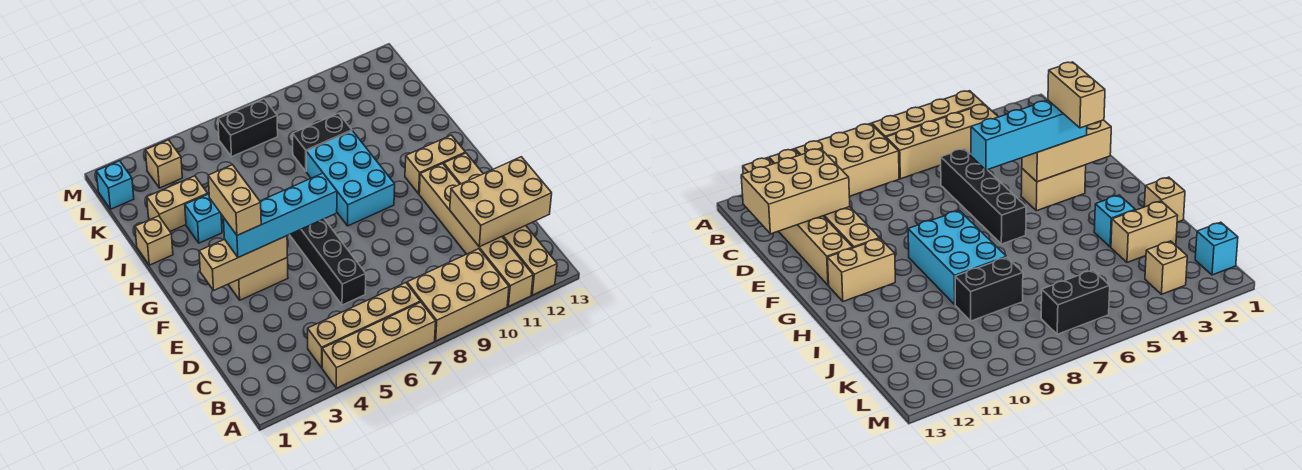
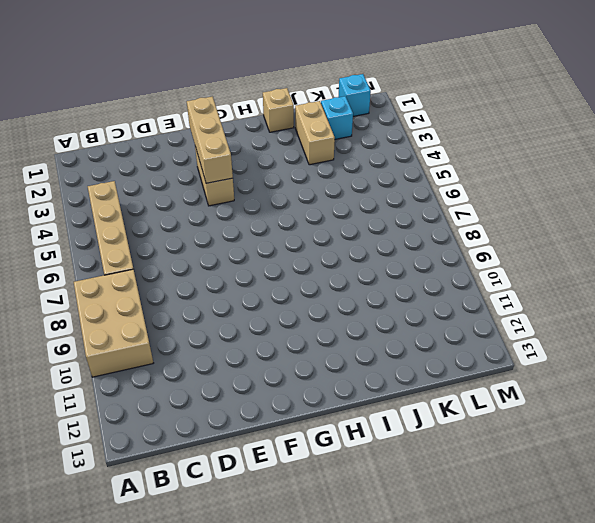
cyan 1x1 brick [321,96,353,139] -> cyan 1x1 brick moved to [185,194,222,243]
none -> tan 1x4 brick [322,302,436,388]
none -> tan 1x6 brick [419,164,533,307]
none -> tan 1x6 brick [444,153,557,295]

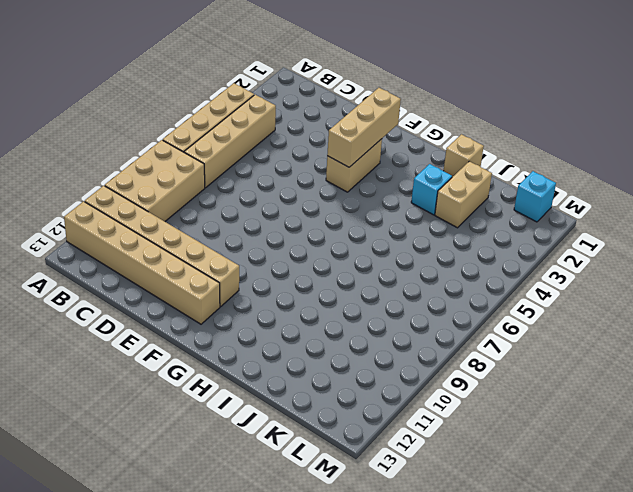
none -> black 1x4 brick [290,219,366,305]
none -> cyan 2x3 brick [306,131,395,226]
none -> tan 1x2 brick [405,135,465,194]

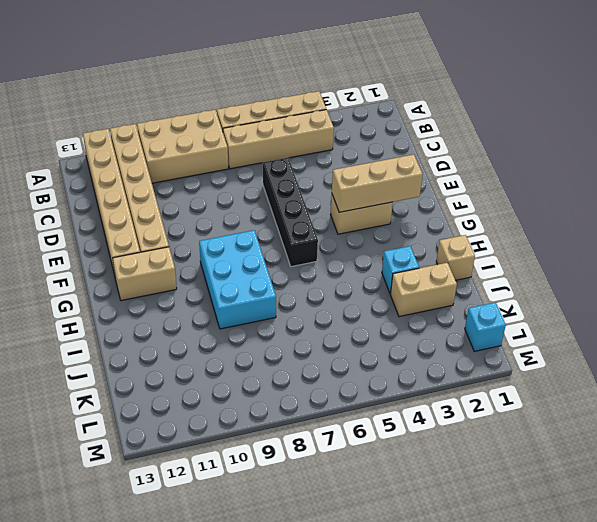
none -> black 1x2 brick [293,113,352,171]
none -> tan 1x1 brick [146,140,182,188]
none -> black 1x2 brick [218,99,278,157]

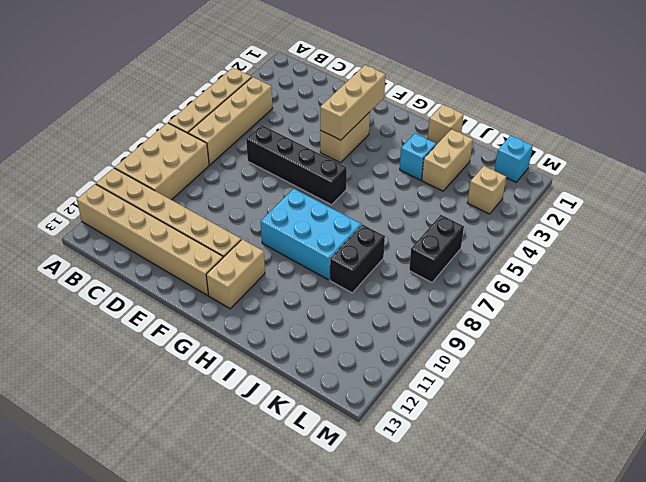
none -> tan 2x3 brick [450,157,552,247]
none -> cyan 1x4 brick [224,173,337,257]
none -> tan 1x2 brick [208,165,261,235]

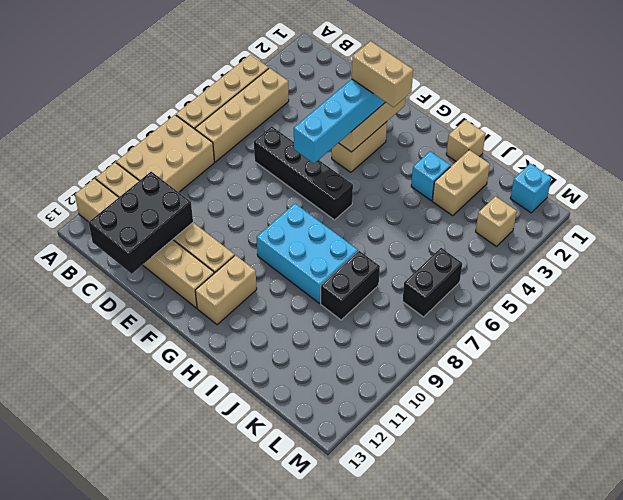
black 2x3 brick [89,172,193,274] -> tan 2x3 brick [450,157,552,247]

